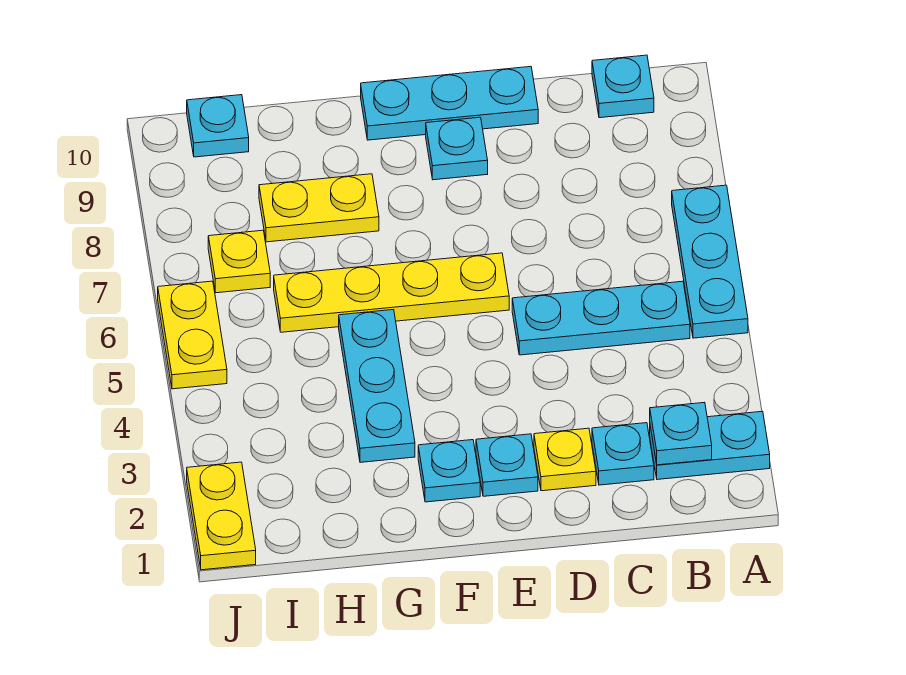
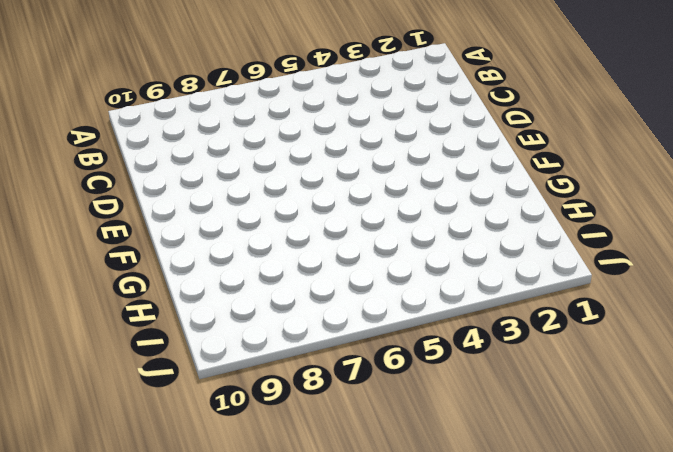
none -> cyan 1x2 plate [650,411,770,480]
none -> cyan 1x3 plate [672,185,748,338]
none -> cyan 1x3 plate [512,281,690,355]

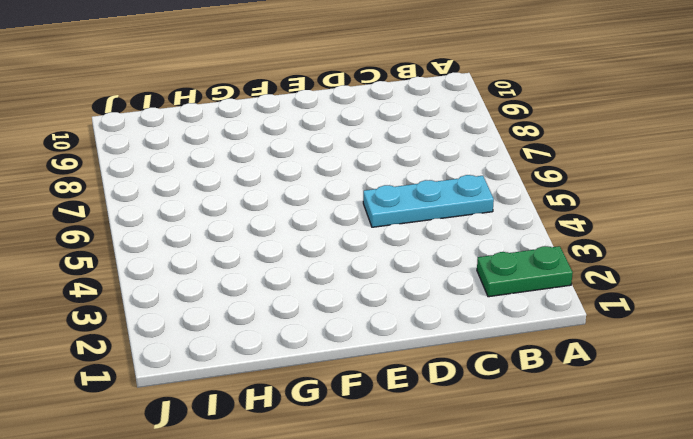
green 1x2 plate [477,246,573,297] -> cyan 1x2 plate [650,411,770,480]
none -> cyan 1x3 plate [672,185,748,338]
none -> cyan 1x1 plate [592,55,654,118]
none -> cyan 1x1 plate [592,423,654,485]

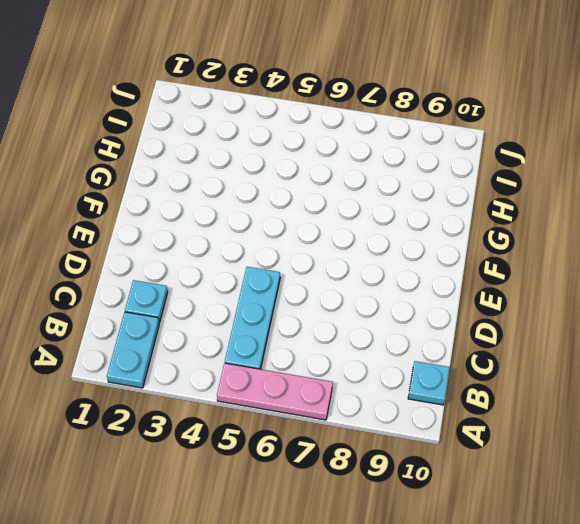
pink 1x3 plate [217,363,333,420] -> cyan 1x3 plate [672,185,748,338]
none -> yellow 1x1 plate [534,428,596,491]
none -> cyan 1x3 plate [361,67,538,140]
none -> cyan 1x1 plate [476,434,538,496]

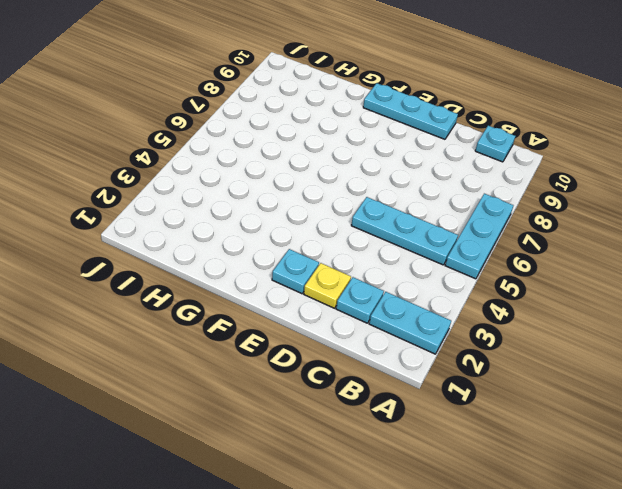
none -> yellow 1x4 plate [274,253,509,332]
none -> cyan 1x1 plate [426,117,488,180]
none -> cyan 1x1 plate [418,440,480,502]

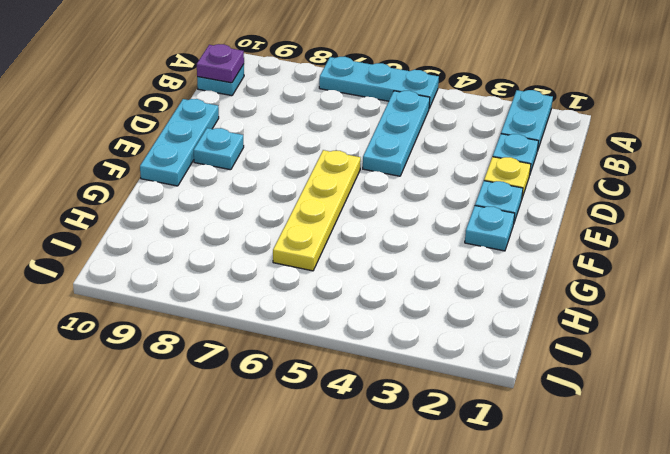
purple 1x1 plate [197,44,244,83] -> none
none -> cyan 1x3 plate [339,310,415,462]
none -> yellow 1x2 plate [259,174,379,242]
none -> yellow 1x1 plate [208,230,270,293]

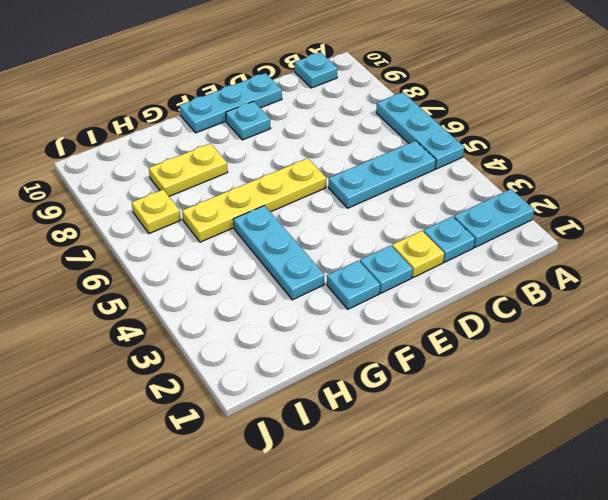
none -> cyan 1x1 plate [187,95,249,157]
none -> yellow 1x2 plate [187,462,256,570]
none -> yellow 1x2 plate [158,281,227,389]

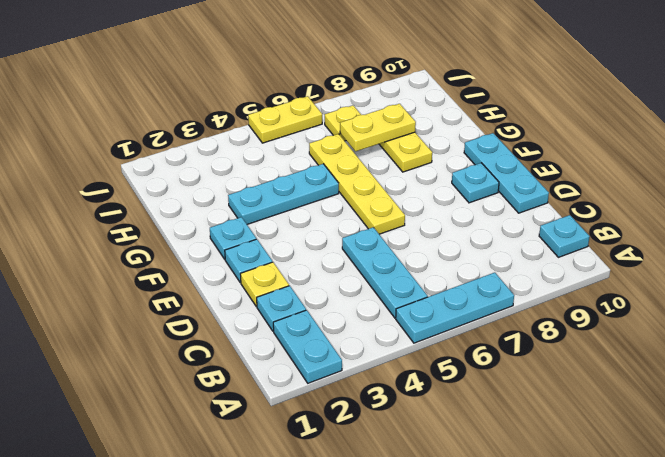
yellow 1x2 plate [340,104,416,152] -> yellow 1x2 plate moved to [187,462,256,570]
none -> cyan 1x1 plate [187,95,249,157]
none -> cyan 1x1 plate [650,402,712,465]

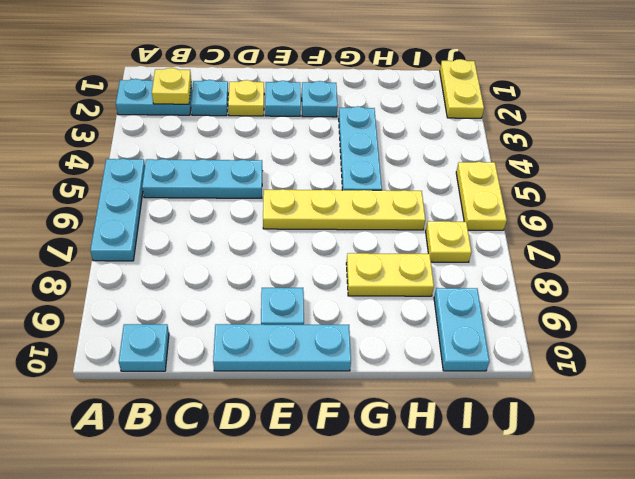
yellow 1x1 plate [152,68,191,104] -> cyan 1x1 plate [650,402,712,465]
cyan 1x2 plate [434,288,490,371] -> cyan 1x1 plate [187,95,249,157]

